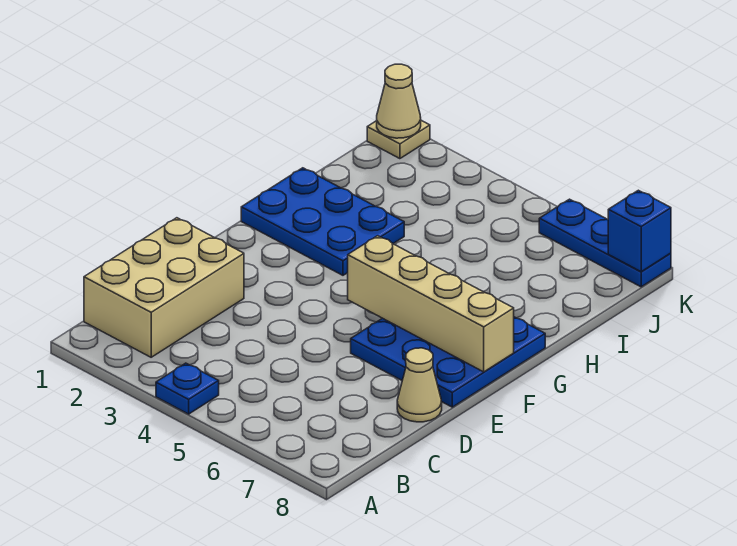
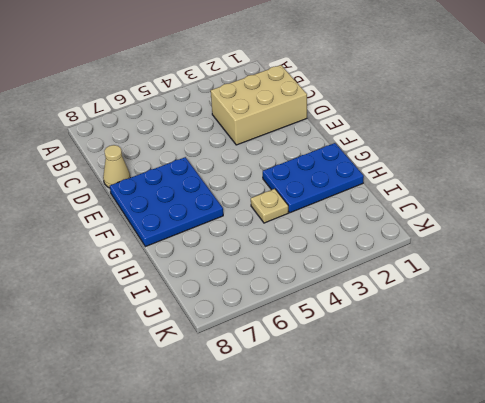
tan 2x3 brick [211,65,307,145] -> tan 2x3 brick turned to [84,218,244,357]
tan 1x1 plate [251,189,288,223] -> tan 1x1 plate moved to [367,120,430,159]
none -> blue 1x1 plate [156,363,219,414]
none -> blue 1x3 plate [539,199,671,287]

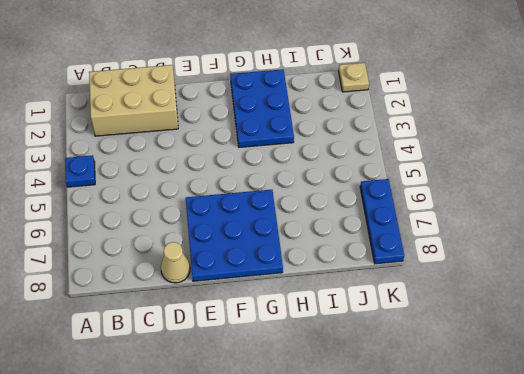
none -> tan 1x4 brick [348,236,514,372]
none -> tan 1x1 cone [377,64,421,138]

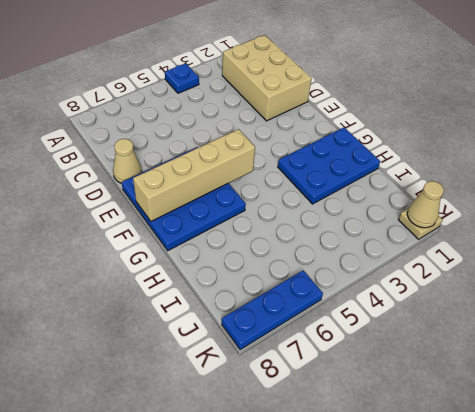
none -> blue 1x1 brick [608,190,671,272]

